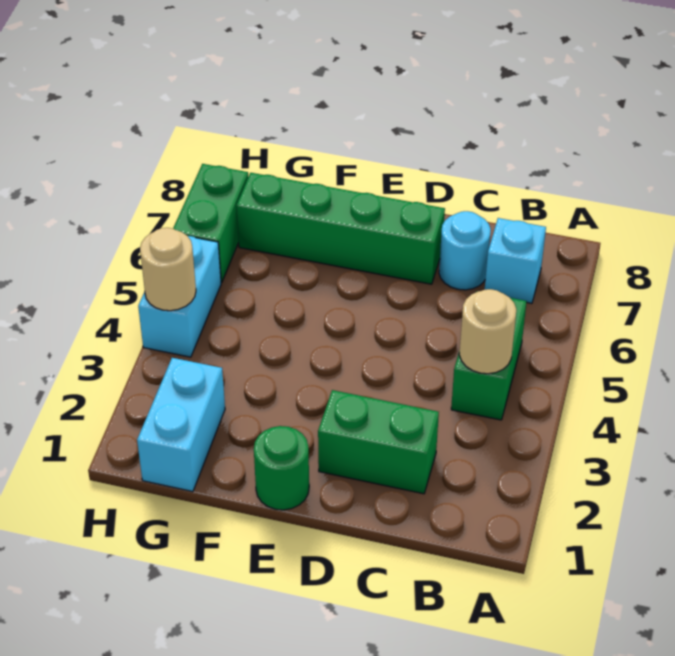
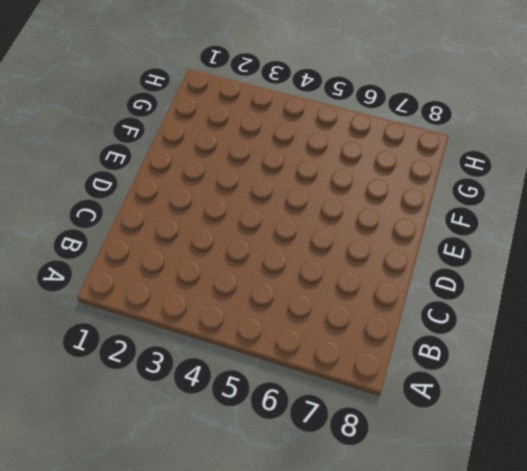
none -> green 1x2 brick [451,298,527,420]
none -> cyan 1x1 brick [485,218,546,303]

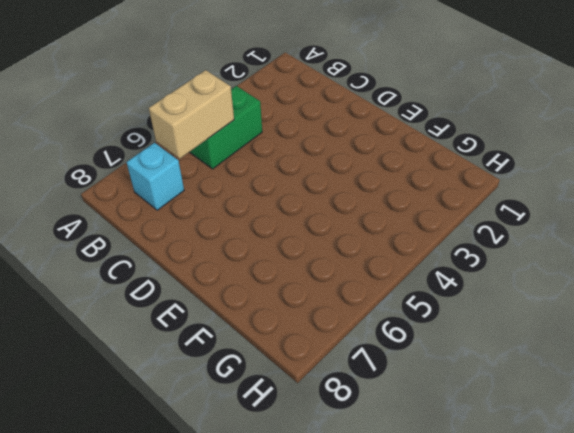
tan 1x2 brick [149,70,234,159] -> none
none -> green 1x2 brick [318,390,439,494]
none -> cyan 1x1 round brick [439,211,491,290]

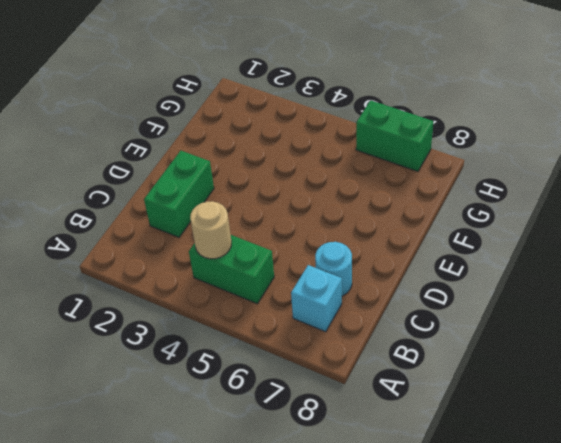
none -> green 1x4 brick [237,173,445,284]
none -> green 1x1 round brick [254,426,309,510]

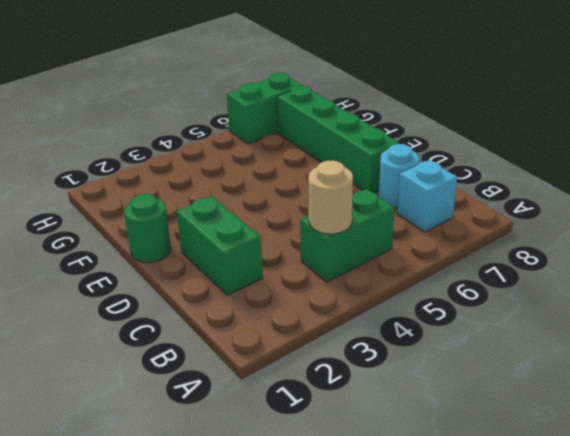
none -> cyan 1x2 brick [137,358,225,492]
none -> cyan 1x2 brick [138,236,221,357]

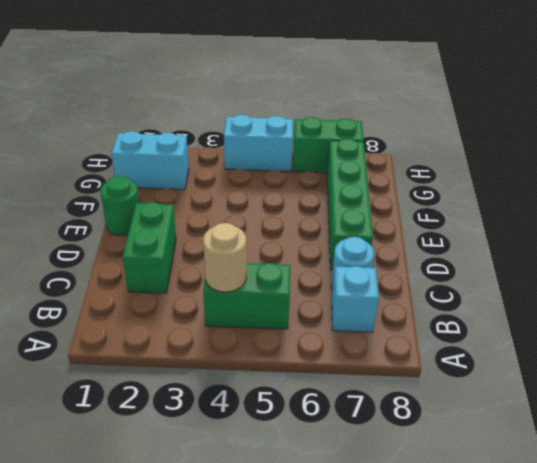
none -> tan 1x1 round brick [140,228,196,311]

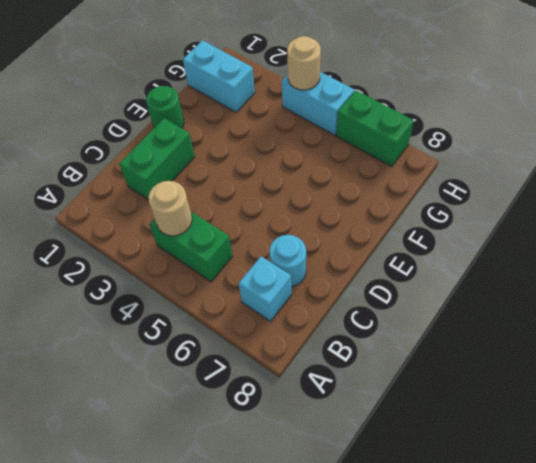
none -> green 1x4 brick [237,173,445,284]

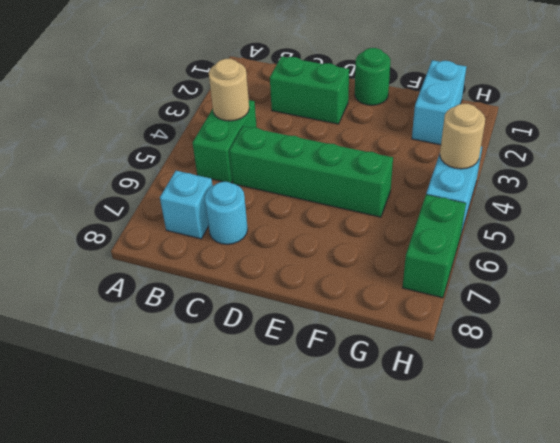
green 1x4 brick [229,126,393,217] -> green 1x4 brick moved to [237,173,445,284]

